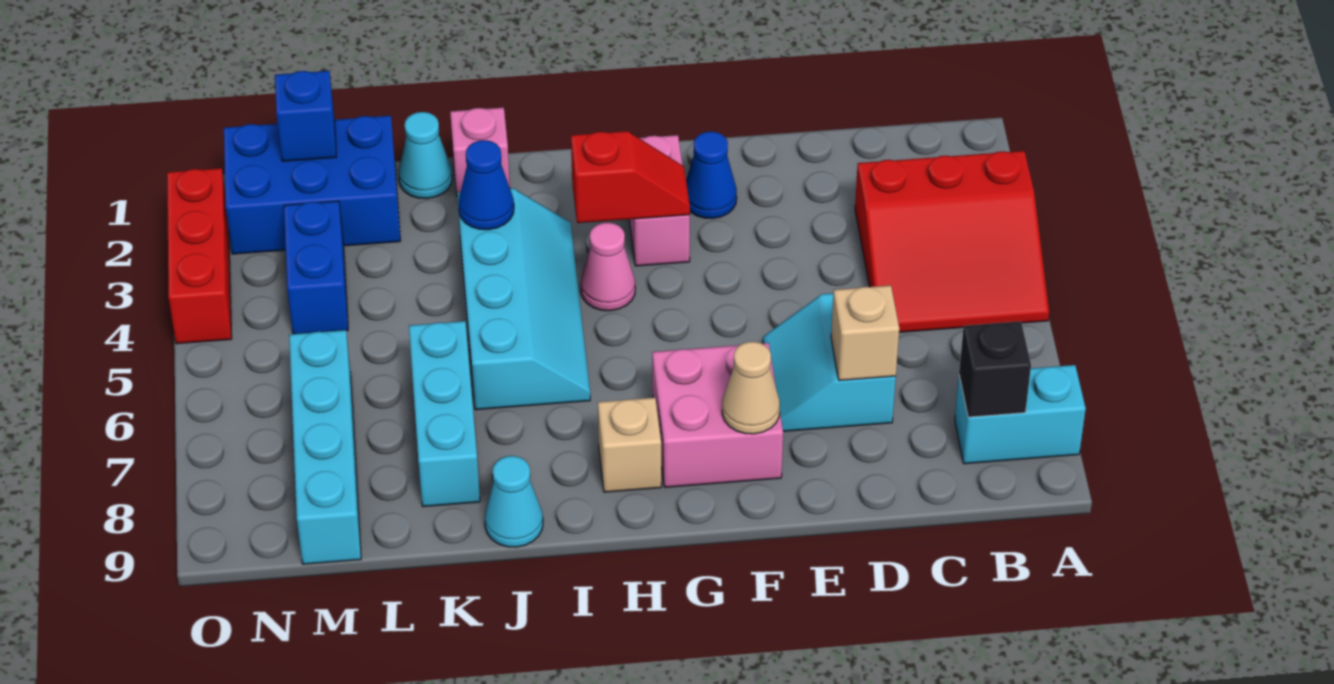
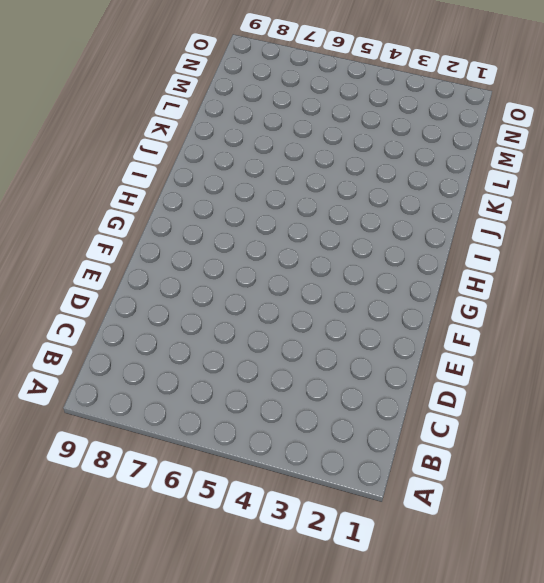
none -> red 3x3 slope [855,151,1049,332]
none -> cyan 1x2 brick [955,365,1086,464]
none -> cyan 2x2 slope [763,293,896,431]

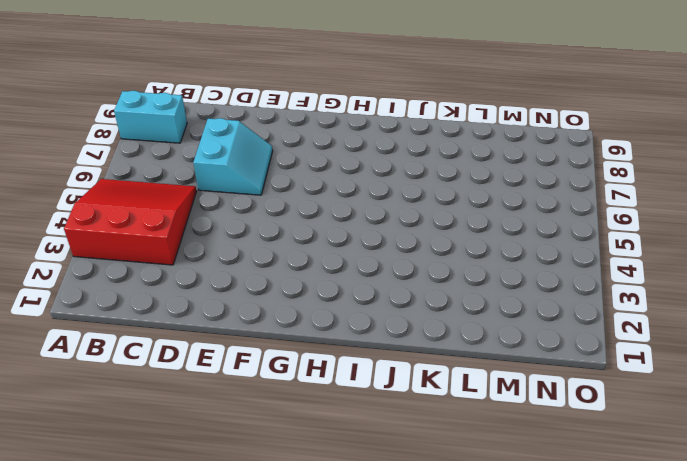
none -> blue 1x1 cone [686,132,737,218]
none -> pink 2x2 brick [652,343,783,487]
none -> pink 1x2 brick [629,135,690,266]

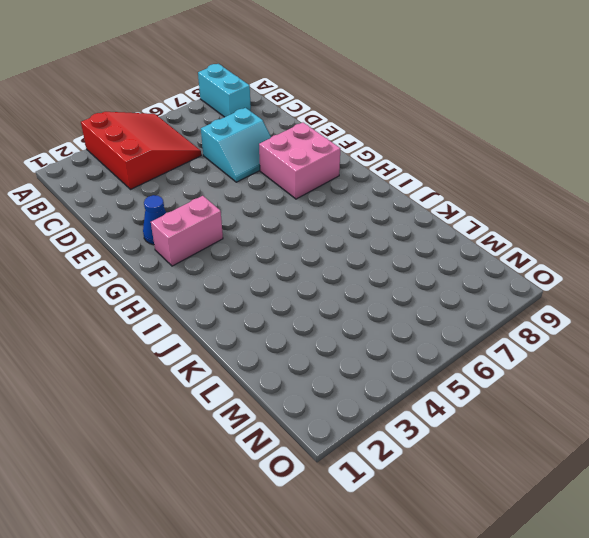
none -> pink 1x1 cone [581,223,635,311]
none -> tan 1x1 brick [598,398,661,492]
none -> cyan 2x4 slope [457,188,590,410]

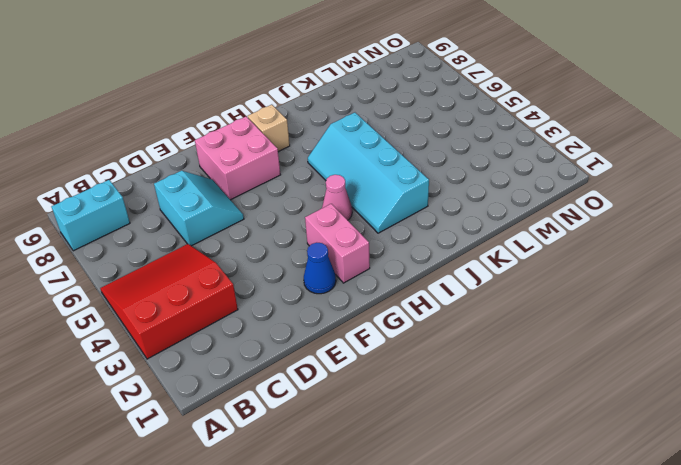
none -> pink 1x1 brick [450,107,510,196]
none -> cyan 1x1 cone [485,456,543,547]
none -> cyan 1x1 cone [398,112,452,199]

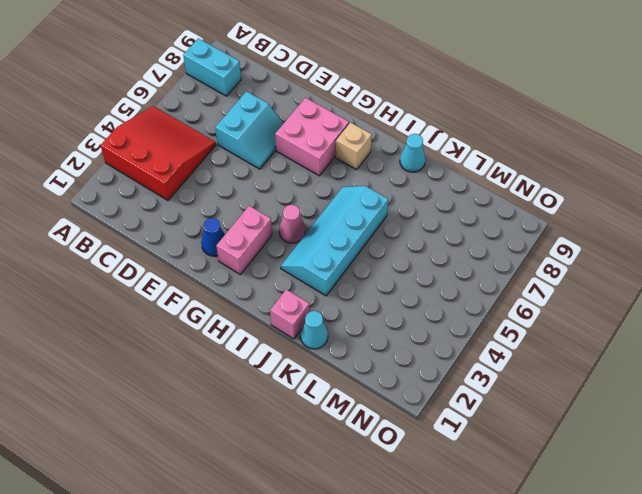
none -> cyan 1x3 brick [409,321,480,507]
none -> blue 2x3 brick [224,116,400,254]
none -> blue 1x2 brick [284,201,348,334]

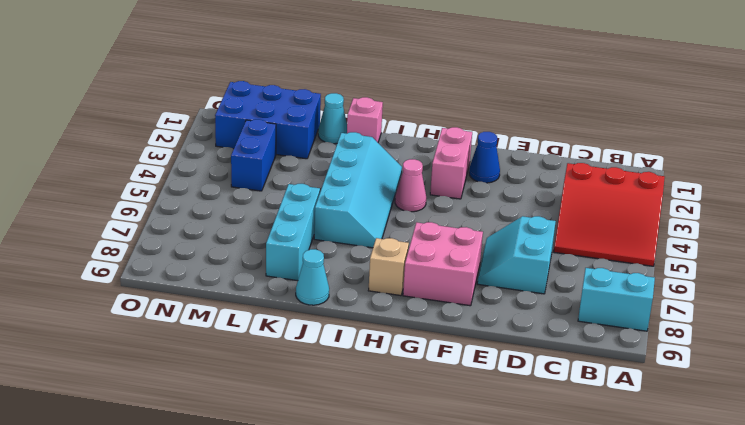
none -> cyan 1x4 brick [289,330,361,564]
none -> red 1x3 brick [167,168,232,344]
none -> black 1x1 brick [959,321,1031,417]

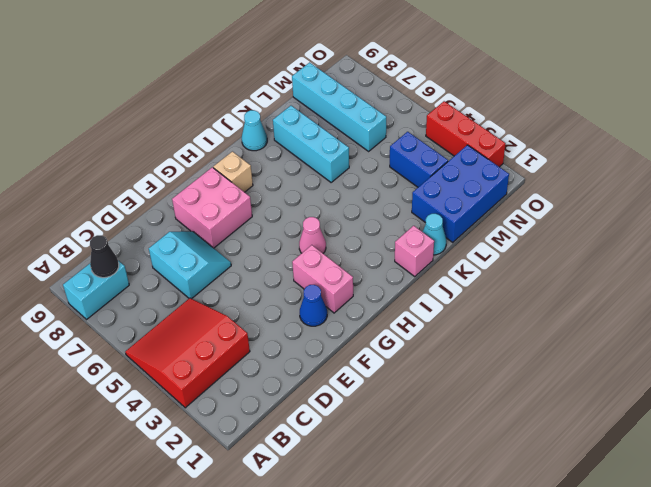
black 1x1 cone [90,235,119,278] -> black 1x1 brick [959,321,1031,417]
none -> cyan 2x4 slope [457,188,590,410]
none -> tan 1x1 brick [831,285,899,381]
none -> tan 1x1 cone [722,342,780,434]

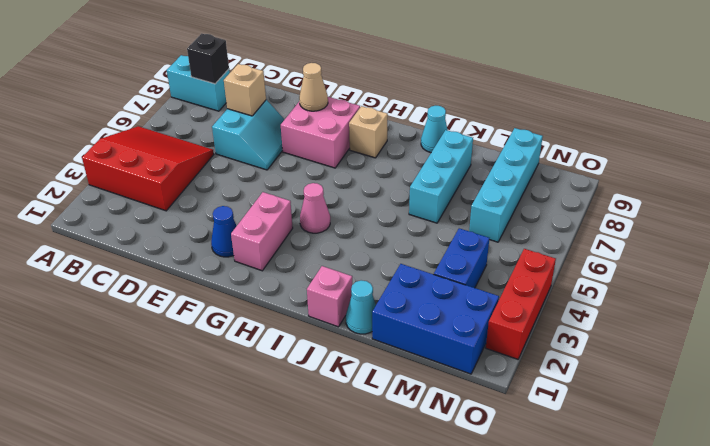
none -> cyan 2x4 slope [457,188,590,410]
none -> red 1x2 slope [571,131,690,223]
none -> blue 1x1 cone [458,140,514,230]

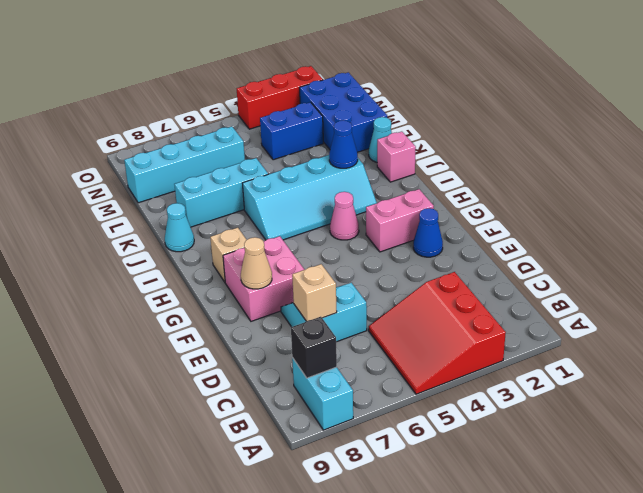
none -> red 1x2 slope [571,131,690,223]
none -> blue 1x1 brick [275,71,336,161]

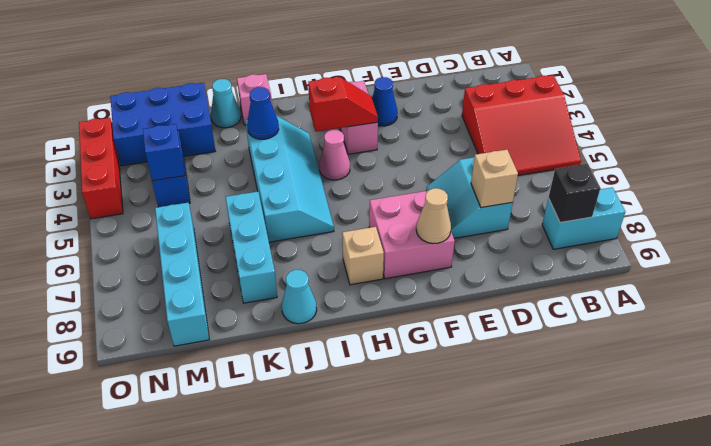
blue 1x1 brick [143,124,185,181] -> blue 1x1 brick moved to [275,71,336,161]

